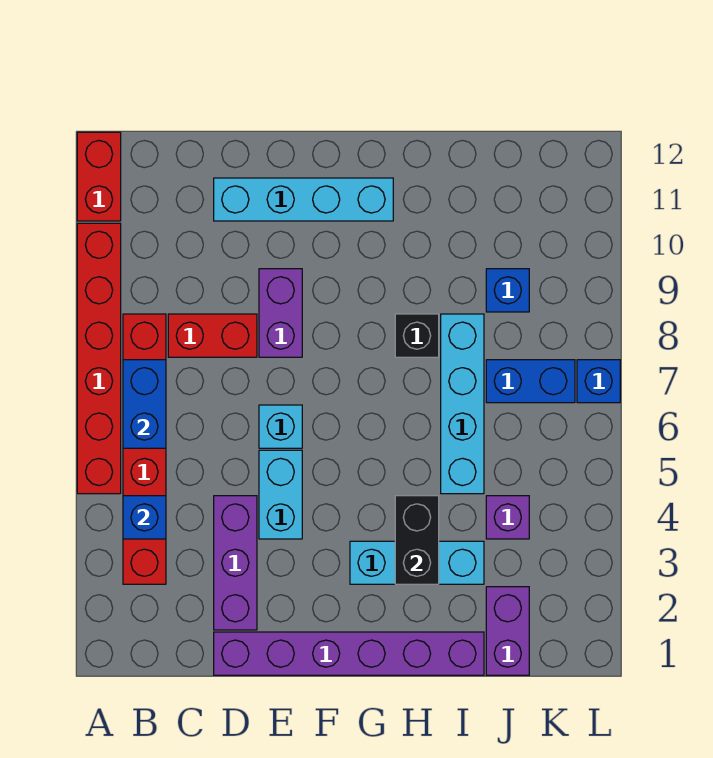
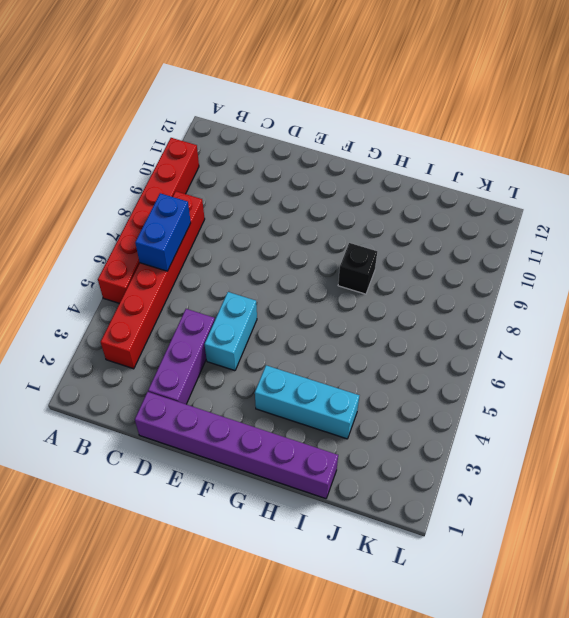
none -> red 1x2 brick [77,132,121,221]
none -> red 1x2 brick [168,314,257,357]
none -> cyan 1x4 brick [214,178,393,221]

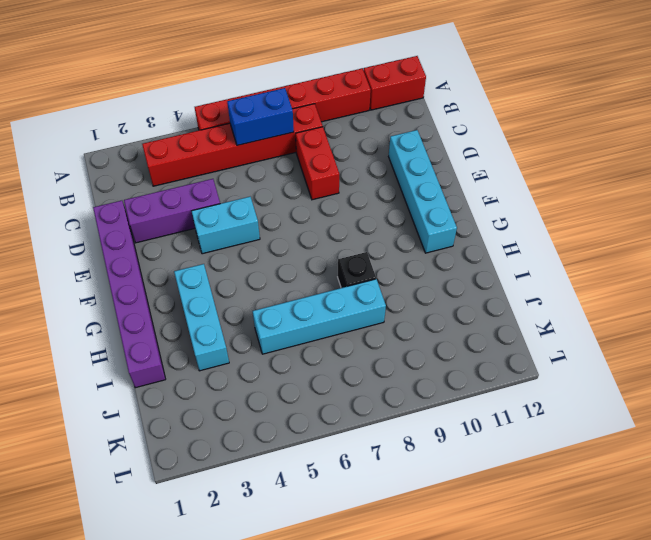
none -> cyan 1x1 brick [259,405,302,448]
none -> purple 1x2 brick [259,269,302,357]
none -> purple 1x2 brick [486,587,529,675]

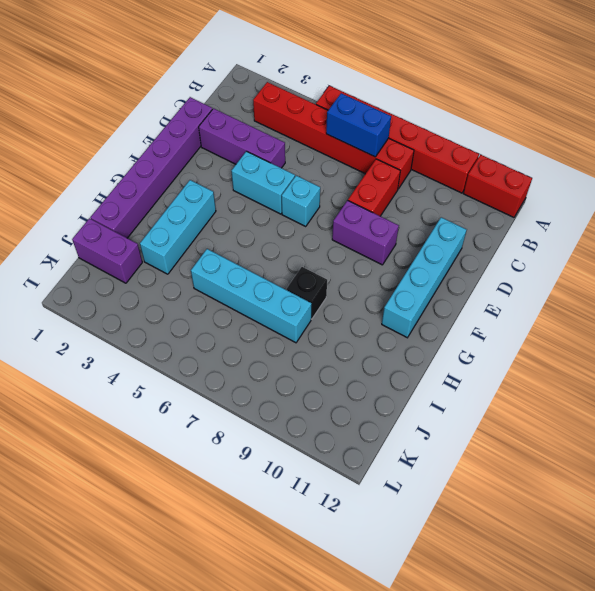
none -> purple 1x1 brick [486,496,529,539]
none -> blue 1x2 brick [486,360,575,403]
none -> blue 1x1 brick [486,269,529,312]

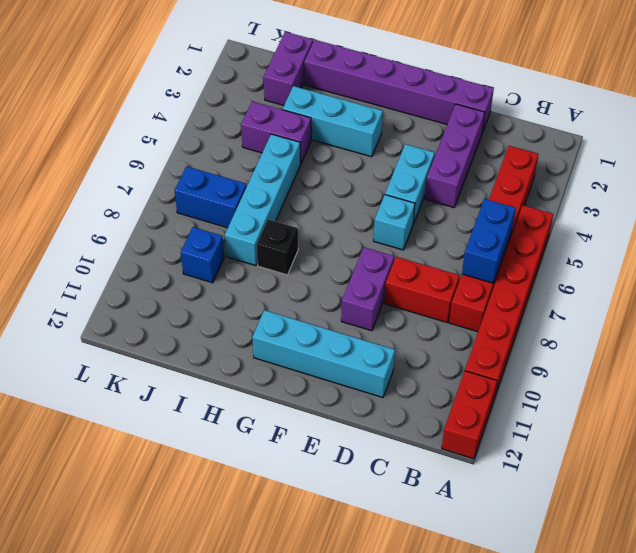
purple 1x2 brick [241,101,311,163] -> purple 1x1 brick [486,496,529,539]
none -> blue 1x1 brick [577,360,620,403]
none -> blue 1x1 brick [123,496,166,539]
none -> black 1x2 brick [395,496,439,584]

